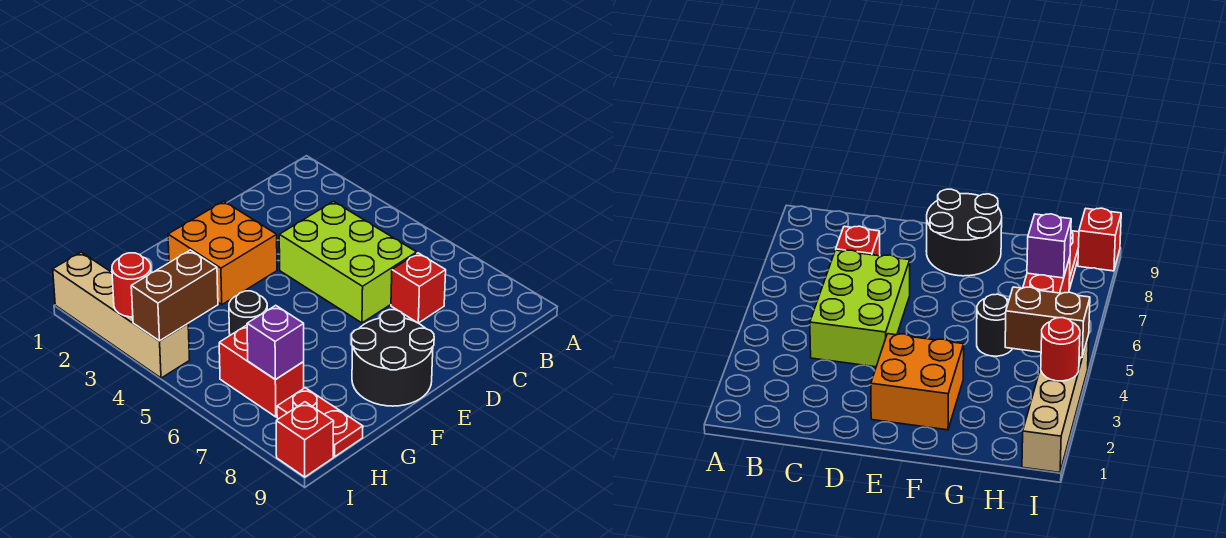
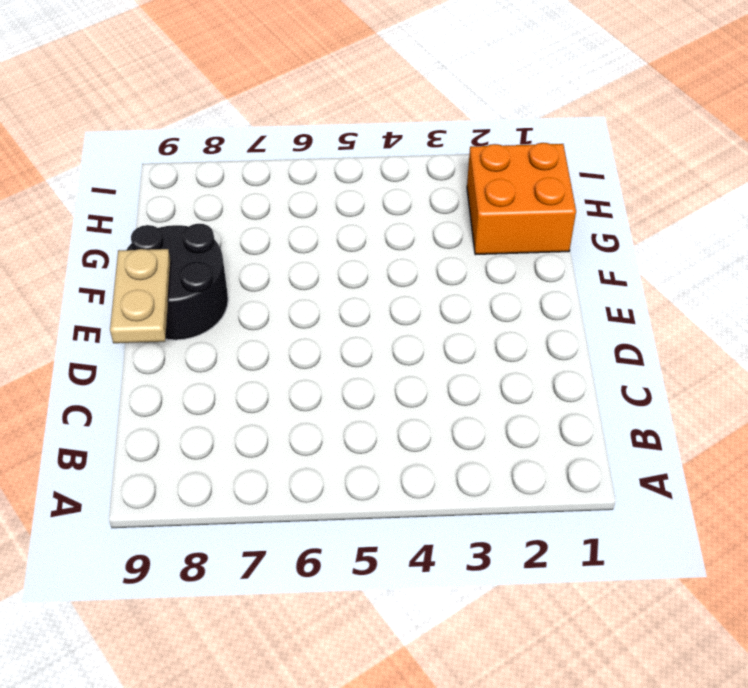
tan 1x2 plate [110,249,171,343] -> none
orange 2x2 brick [467,143,576,255] -> orange 2x2 brick moved to [168,201,277,305]
none -> lime 2x3 brick [279,202,417,323]
none -> red 1x1 brick [391,253,446,323]
none -> black 1x1 round brick [229,291,267,335]

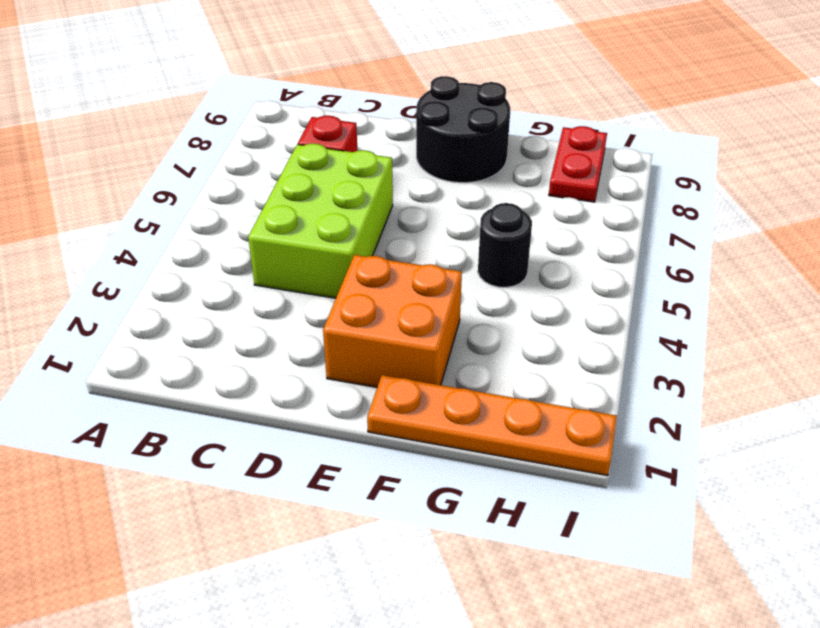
orange 1x4 plate [367,375,617,476] -> tan 1x4 brick [53,252,190,378]
none -> red 1x2 brick [219,325,304,417]
none -> red 1x1 brick [276,402,334,477]
none -> brown 1x2 brick [131,250,218,341]

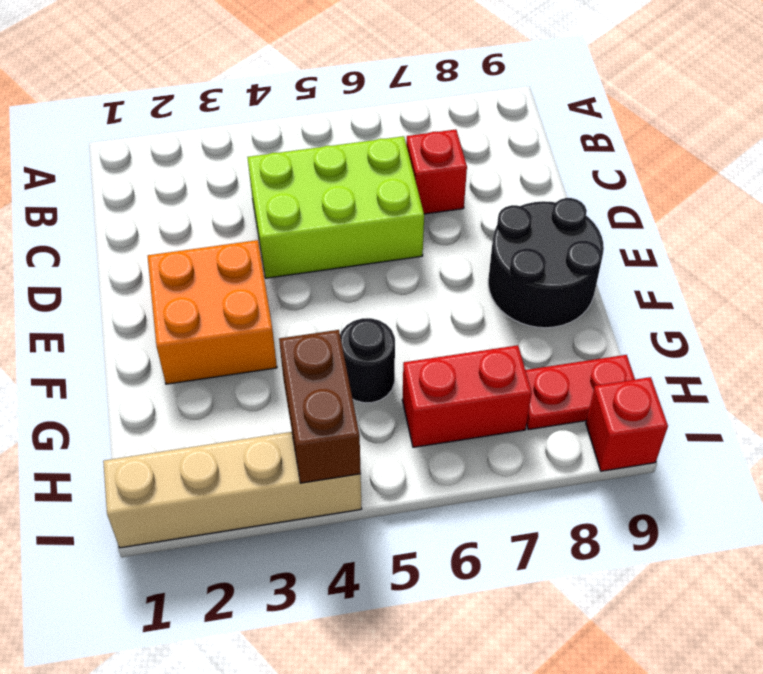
none -> purple 1x1 brick [247,305,304,380]
none -> red 1x1 round brick [112,253,151,317]

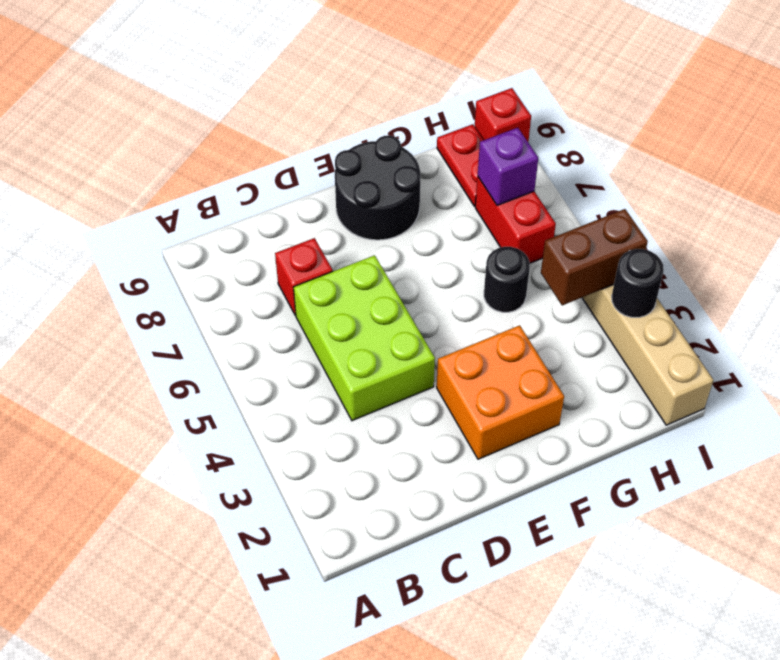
black 1x1 round brick [612,249,664,317] -> red 1x1 round brick [112,253,151,317]

